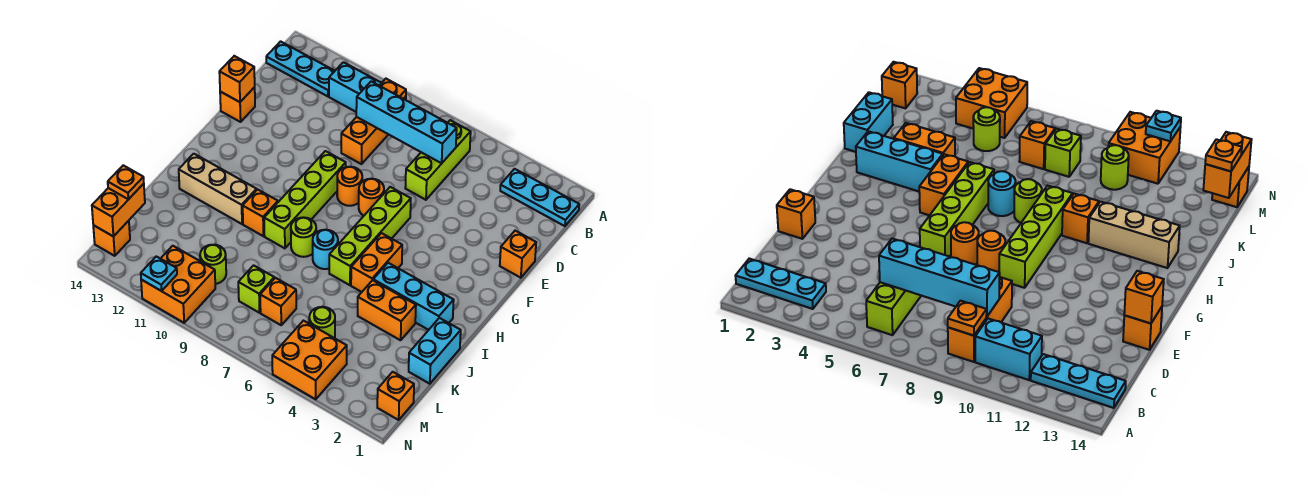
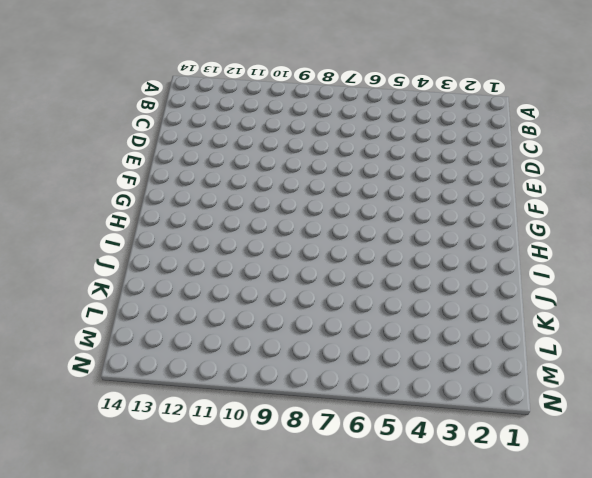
none -> cyan 1x3 plate [500,169,579,226]
none -> lime 1x3 brick [405,120,471,200]
none -> orange 1x3 brick [341,97,406,164]
none -> cyan 1x2 brick [329,62,381,112]

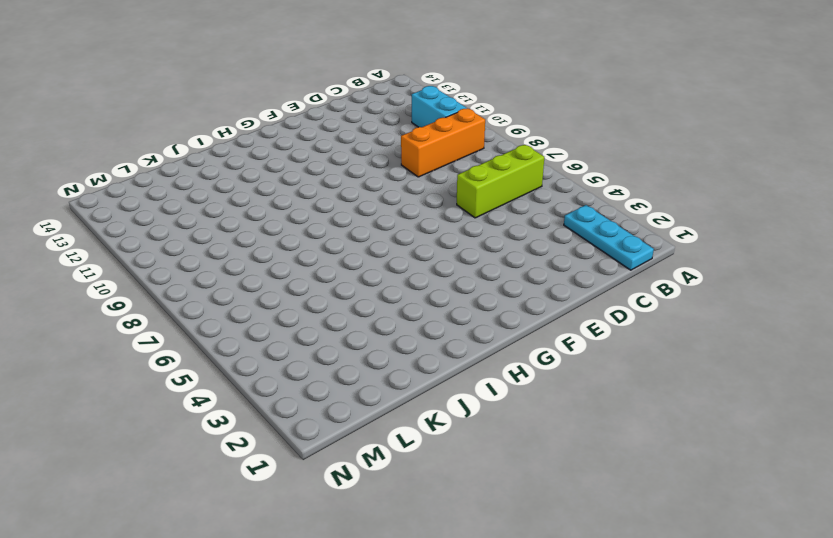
none -> cyan 1x3 plate [266,41,335,96]
none -> orange 1x1 brick [500,231,536,278]
none -> orange 1x1 brick [220,87,255,122]
none -> lime 1x4 brick [329,187,411,285]

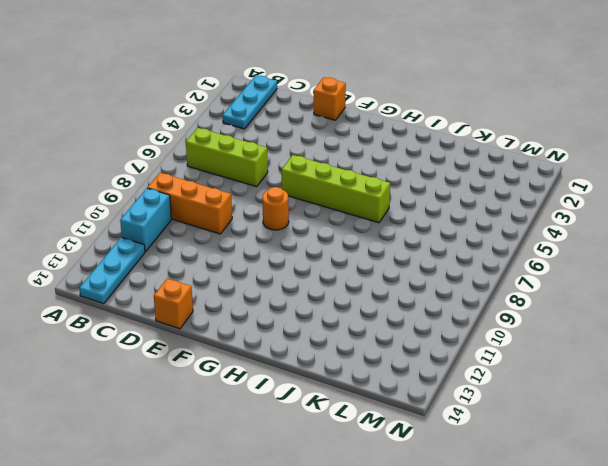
none -> orange 1x1 round brick [359,179,384,216]
none -> lime 1x4 brick [264,151,346,248]
none -> orange 1x2 brick [351,233,402,292]
none -> cyan 1x3 brick [373,263,454,330]

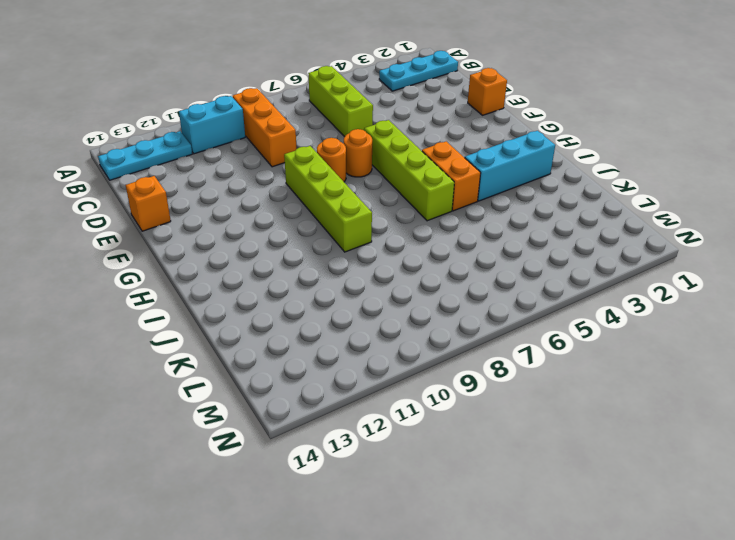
none -> cyan 1x1 round brick [313,230,338,269]
none -> lime 1x1 round brick [291,217,316,257]
none -> orange 1x1 brick [243,189,278,236]
none -> tan 1x3 brick [179,154,257,224]

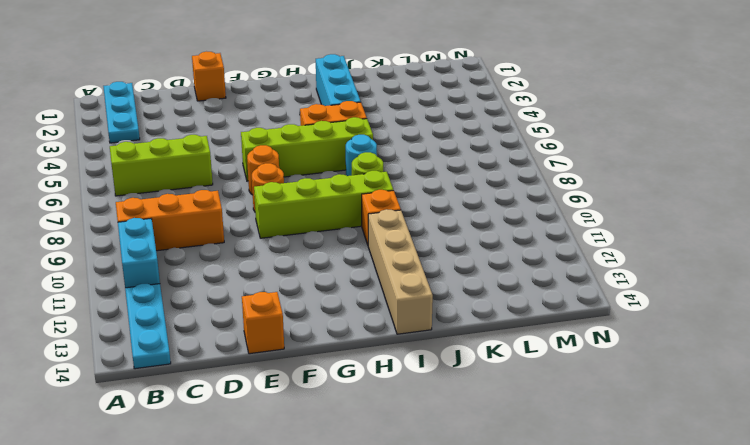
tan 1x4 brick [368,209,433,334] -> tan 1x3 brick [179,154,257,224]
none -> cyan 1x2 brick [409,318,461,384]
none -> orange 1x2 brick [358,280,416,340]
none -> lime 1x1 round brick [309,307,335,338]
none -> orange 1x1 brick [260,278,296,325]

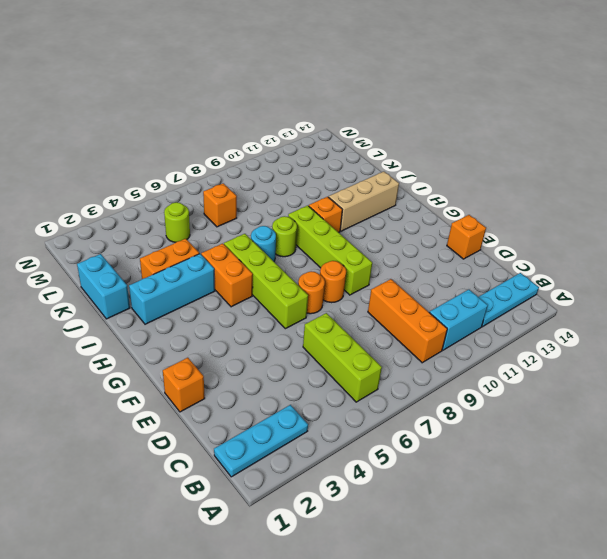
none -> lime 1x1 brick [238,265,274,313]
none -> lime 1x1 round brick [200,245,226,284]
none -> orange 1x1 brick [377,372,414,420]
none -> orange 2x2 brick [272,321,347,399]

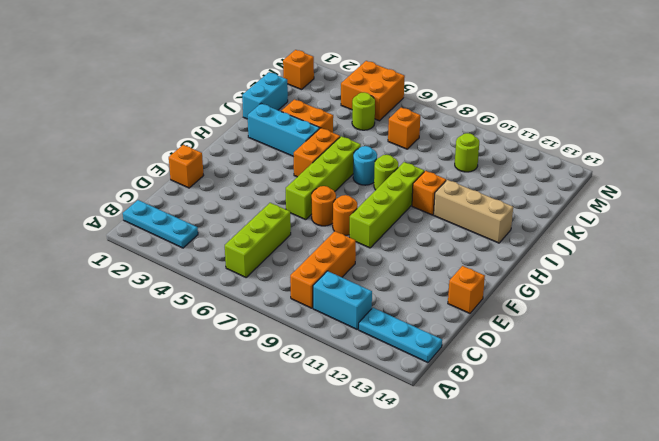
none -> lime 1x1 brick [238,265,274,313]
none -> orange 2x2 brick [141,246,215,323]
none -> orange 1x1 brick [93,221,130,256]
none -> orange 1x1 plate [379,79,406,99]

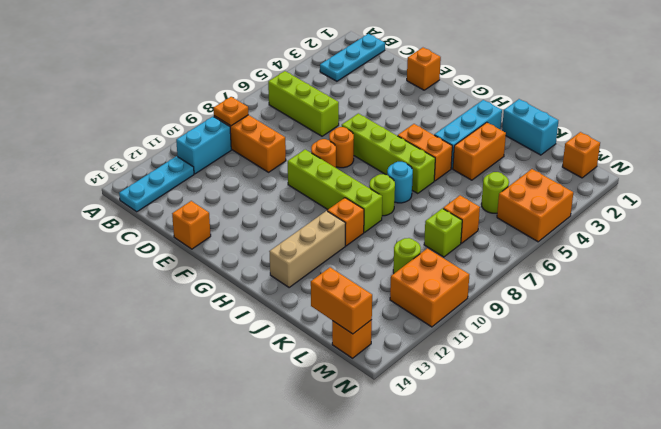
none -> cyan 1x4 brick [356,82,457,163]
none -> orange 1x1 brick [219,56,255,102]
none -> cyan 1x1 plate [141,256,177,291]
none -> orange 1x1 plate [108,165,144,199]

